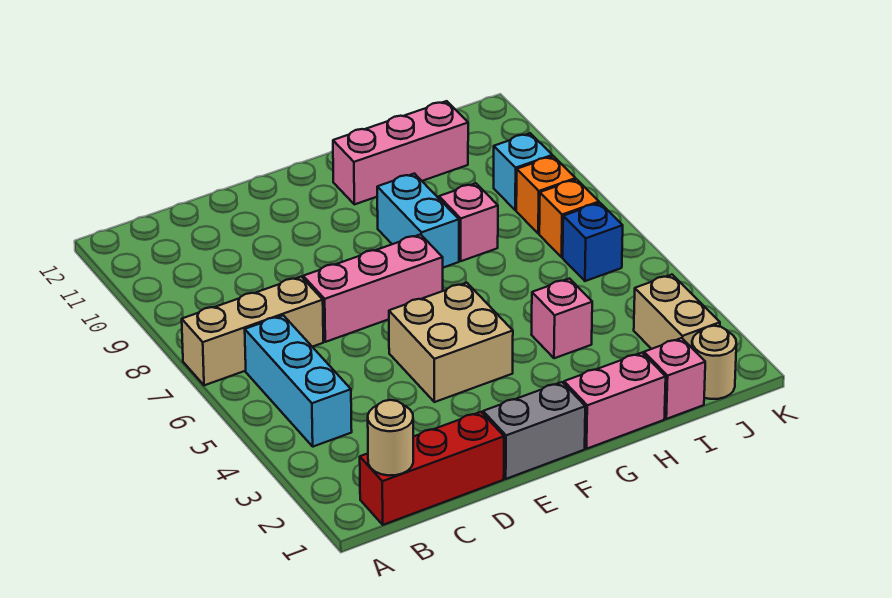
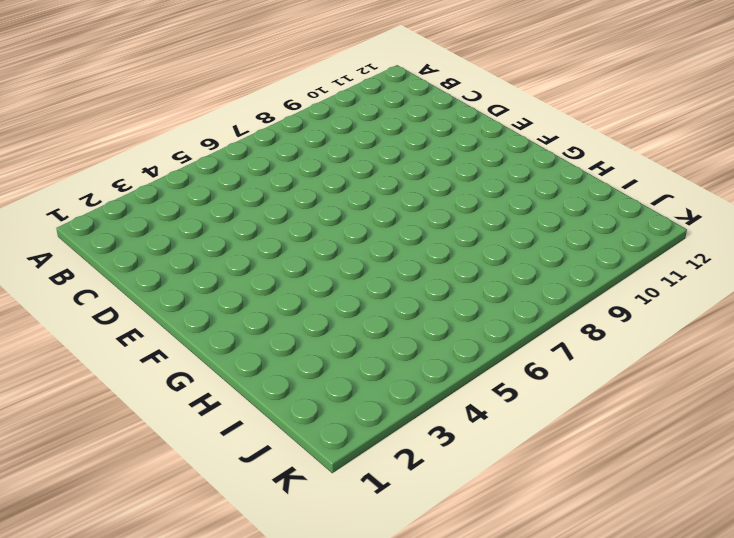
none -> tan 1x3 brick [182,277,323,385]
none -> red 1x3 brick [360,412,504,525]
none -> cyan 1x3 brick [245,315,352,447]

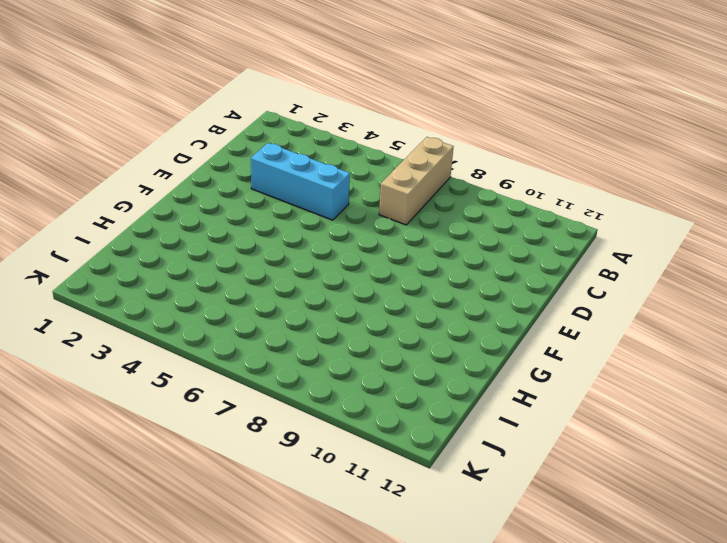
cyan 1x3 brick [251,143,350,220] -> cyan 1x3 brick moved to [245,315,352,447]
none -> red 1x3 brick [360,412,504,525]
none -> pink 1x3 brick [303,234,443,342]
none -> grey 1x2 brick [483,382,585,479]

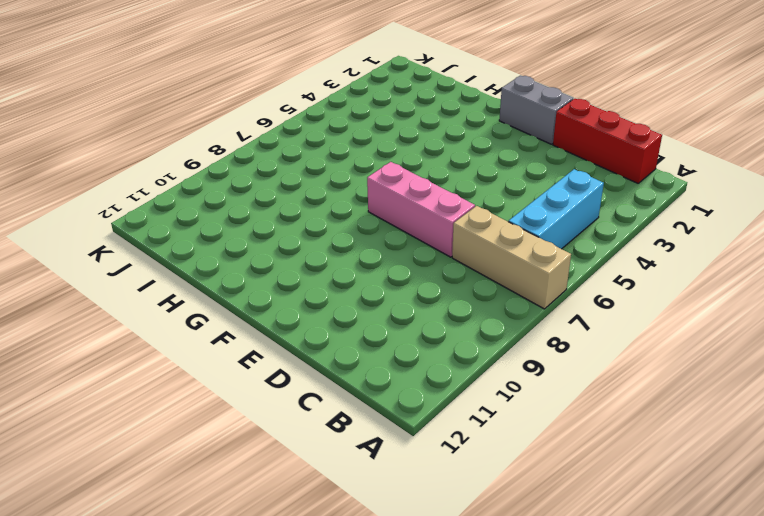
none -> tan 2x2 brick [389,283,513,402]
none -> pink 1x2 brick [564,353,666,449]
none -> cyan 1x2 brick [377,174,459,268]

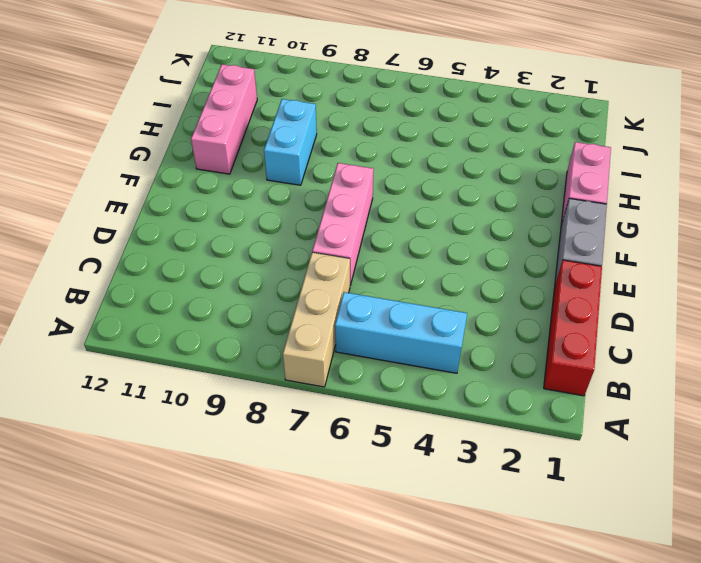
cyan 1x2 brick [264,99,317,185] -> cyan 1x2 brick turned to [377,174,459,268]
none -> tan 2x2 brick [389,283,513,402]
none -> pink 1x1 brick [532,279,592,358]
none -> pink 1x1 brick [439,183,498,261]

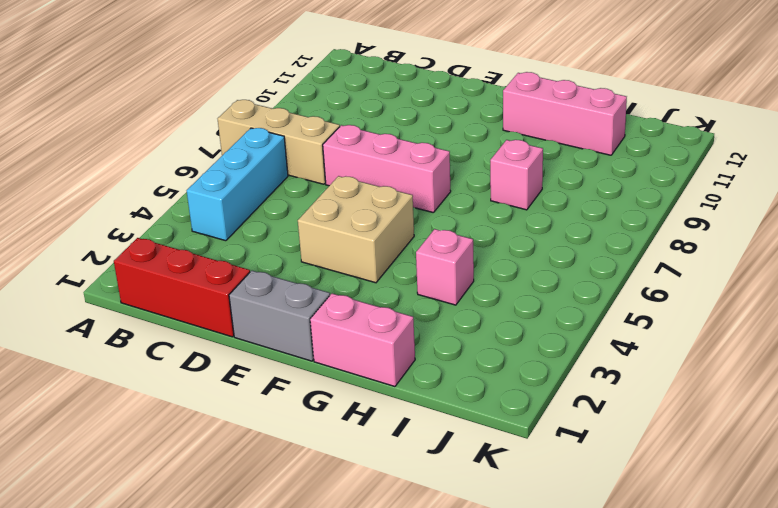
none -> cyan 1x2 brick [377,174,459,268]
none -> pink 1x1 brick [644,338,705,419]
none -> tan 1x1 round brick [692,326,736,399]

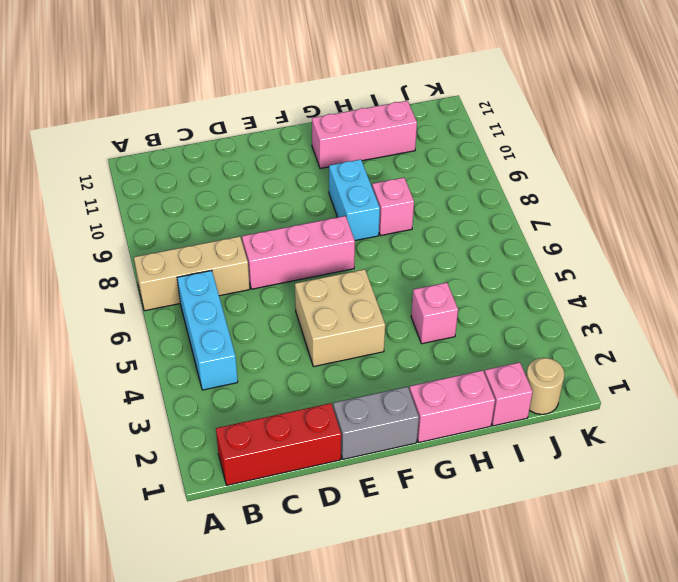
none -> tan 1x2 brick [634,275,720,349]
none -> blue 1x1 brick [563,203,623,281]
none -> orange 1x1 brick [539,179,599,257]

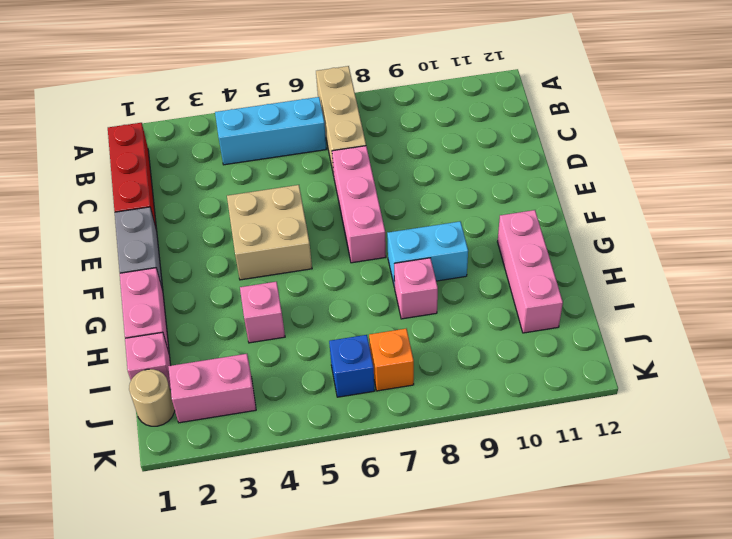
pink 1x2 brick [168,354,256,423] -> tan 1x2 brick [634,275,720,349]
none -> orange 1x1 brick [516,156,576,234]
none -> cyan 1x1 brick [494,133,552,210]
none -> tan 1x1 round brick [368,400,413,476]

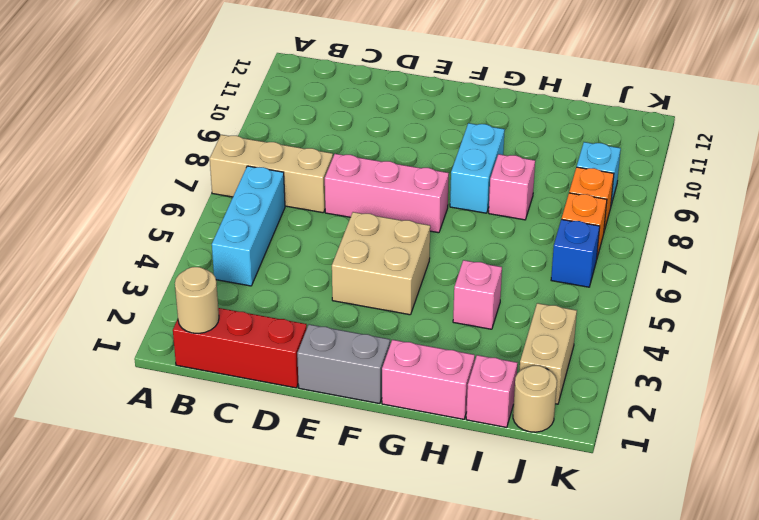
none -> pink 1x3 brick [333,101,468,204]

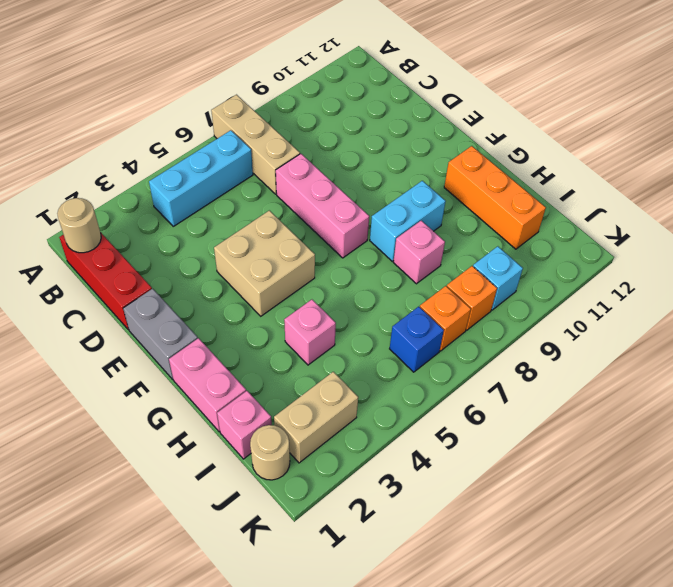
orange 1x3 brick [444,146,546,249] -> pink 1x3 brick [333,101,468,204]

